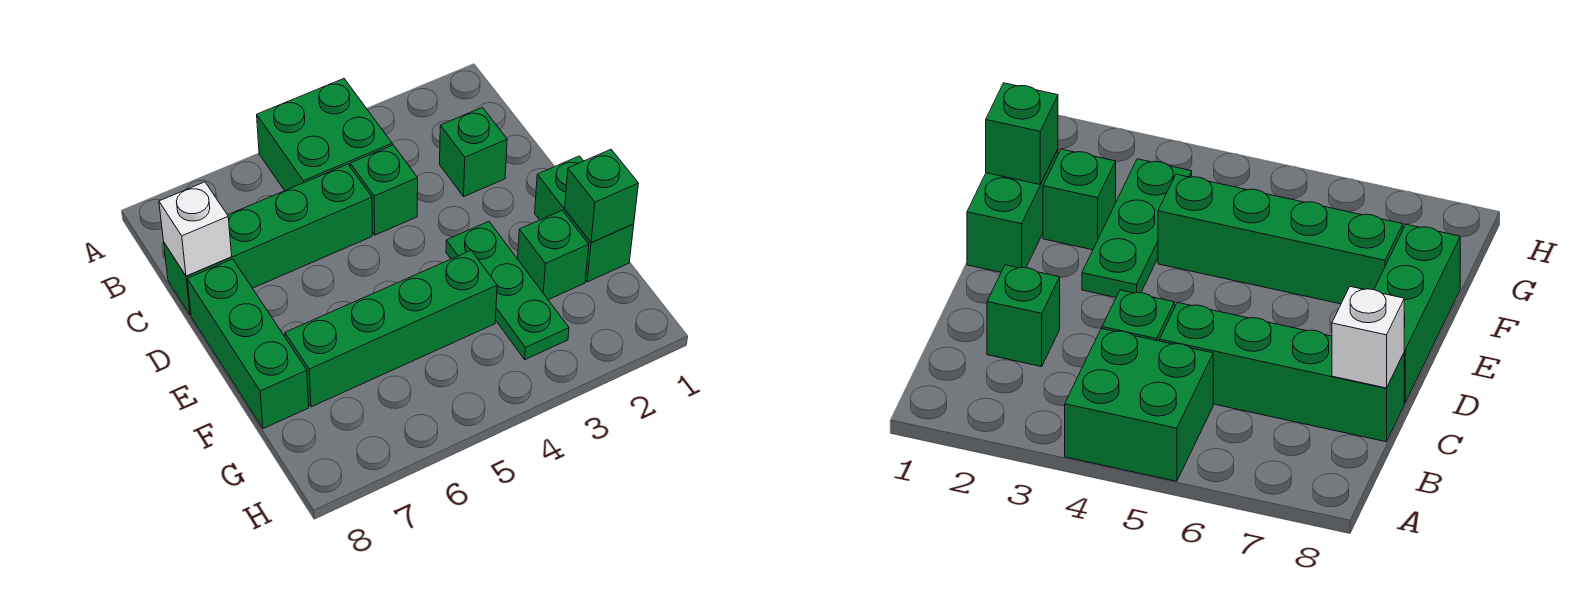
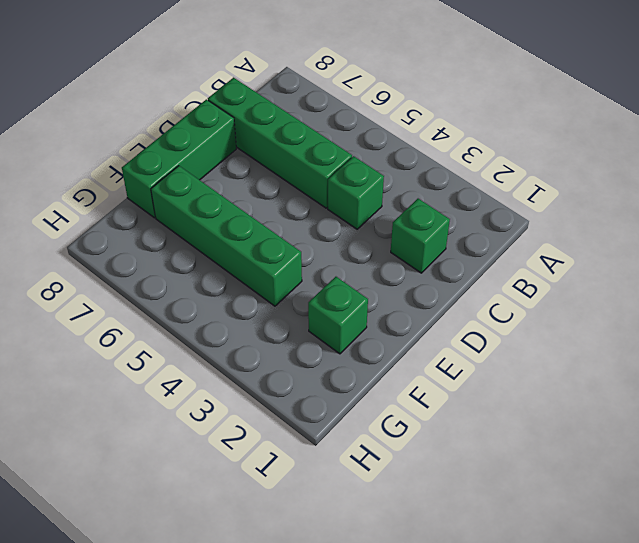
none -> green 2x2 brick [257,79,392,191]
none -> green 1x2 brick [535,156,634,282]

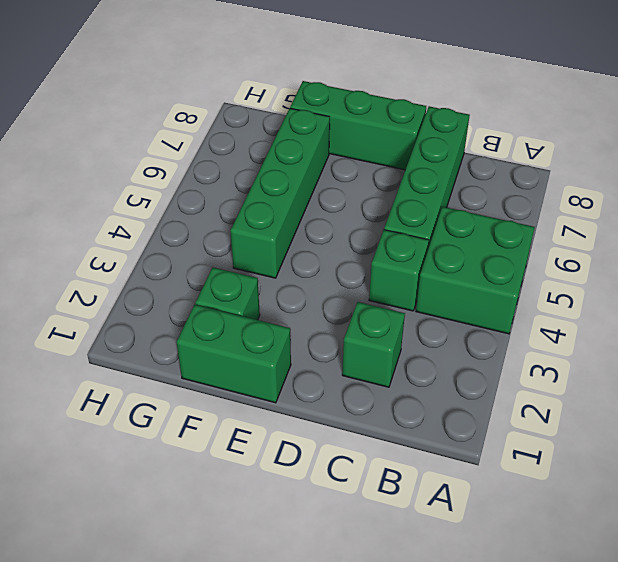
none -> green 1x3 plate [446,221,569,360]
none -> white 1x1 brick [159,182,232,276]

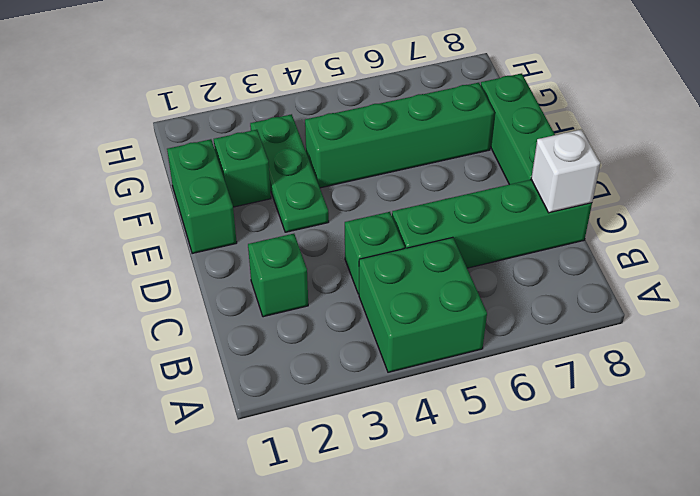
none -> green 1x1 brick [565,149,639,243]

